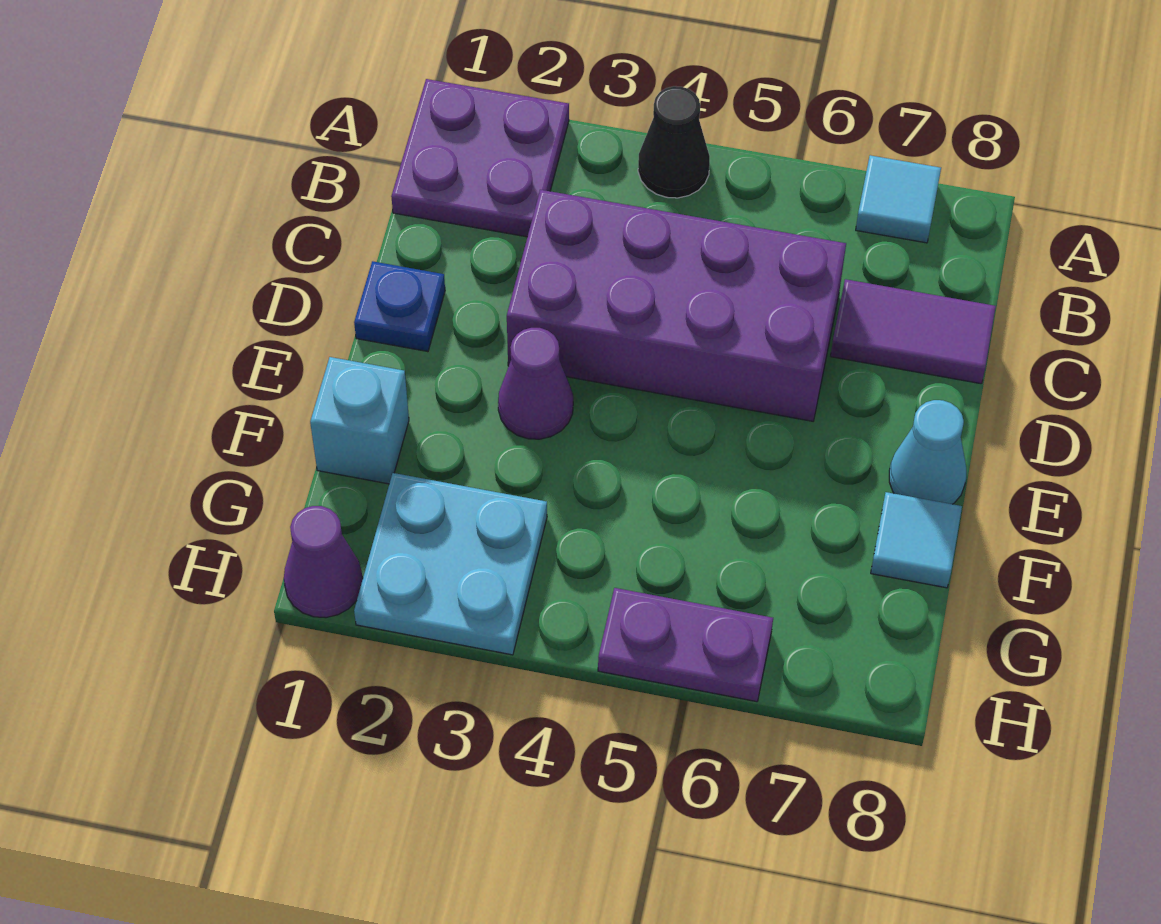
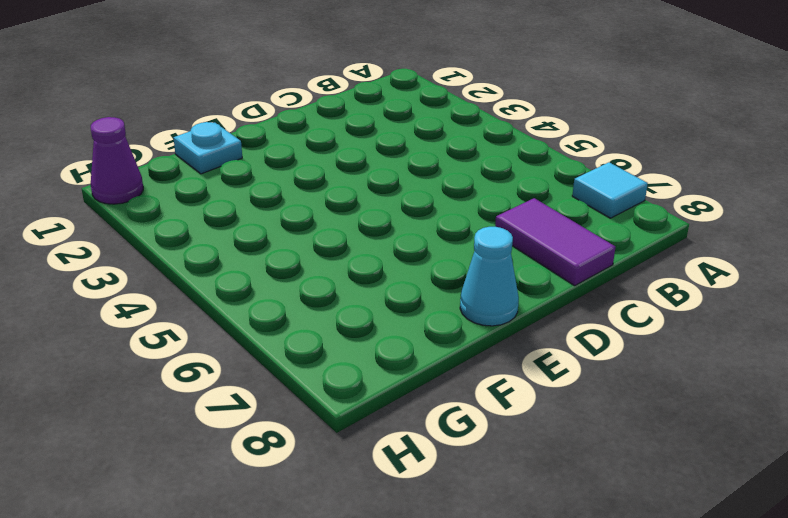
cyan 1x1 plate [174,122,242,174] -> cyan 1x1 brick [310,357,409,484]
none -> purple 2x2 plate [391,79,569,237]
none -> black 1x1 cone [638,86,710,198]
none -> purple 2x4 brick [507,190,846,421]

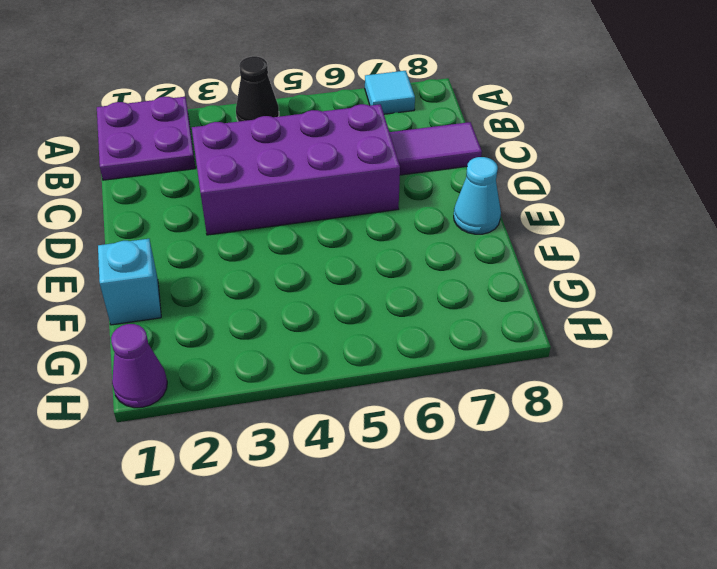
none -> blue 1x1 plate [354,261,445,352]
none -> purple 1x1 cone [498,328,573,439]
none -> cyan 1x1 tile [871,492,962,588]

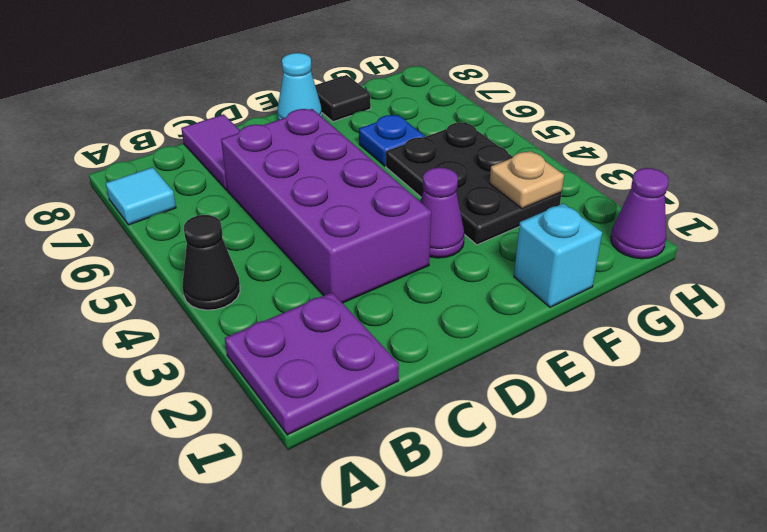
black 2x3 plate [386,122,562,245] -> cyan 2x2 plate [354,473,547,655]
blue 1x1 plate [359,115,424,166] -> blue 1x1 plate moved to [354,261,445,352]
black 1x1 tile [315,75,371,122] -> cyan 1x1 tile [871,492,962,588]
tan 1x1 plate [490,151,564,209] -> none
none -> purple 1x2 plate [598,588,773,702]

